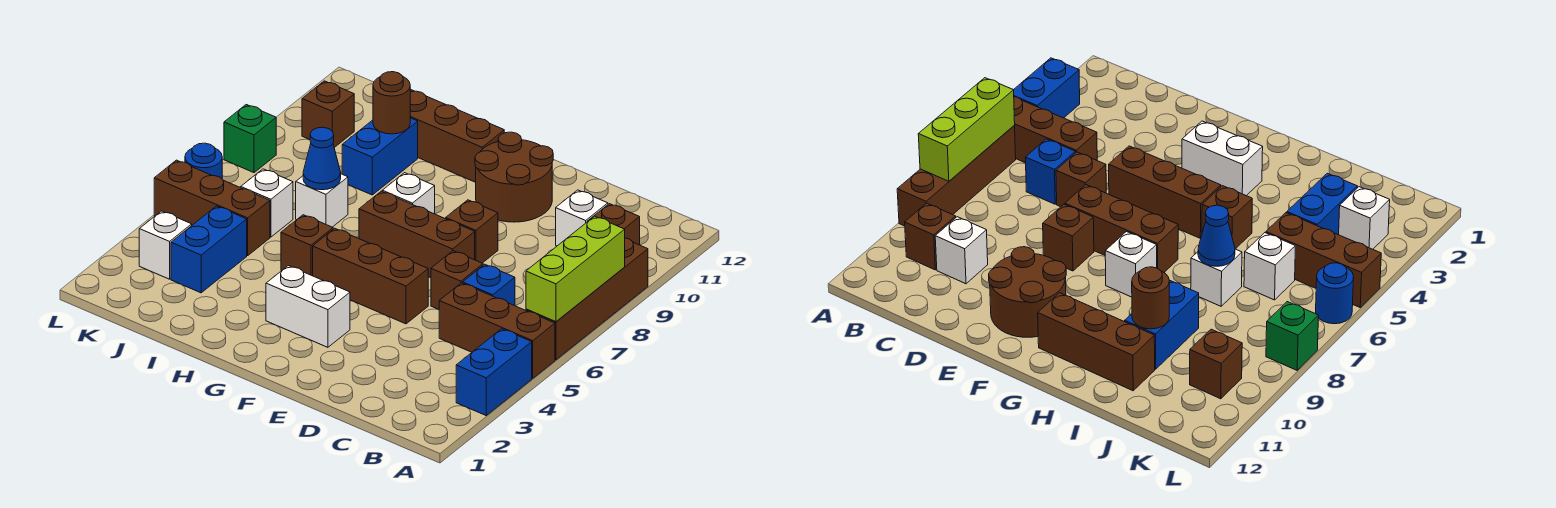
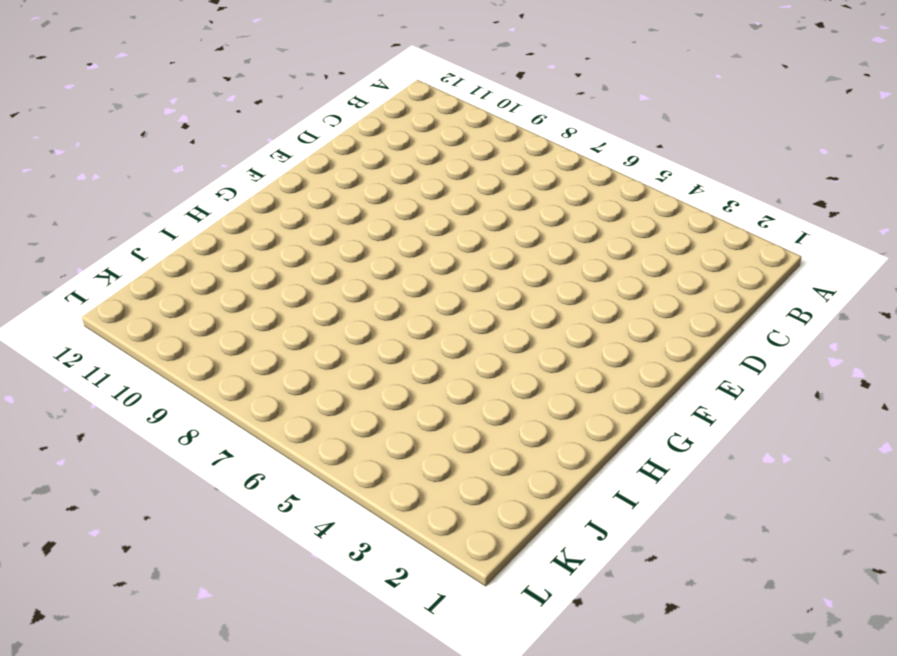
none -> blue 1x2 brick [456,329,532,415]
none -> brown 1x3 brick [439,283,555,378]
none -> brown 1x4 brick [526,238,648,360]

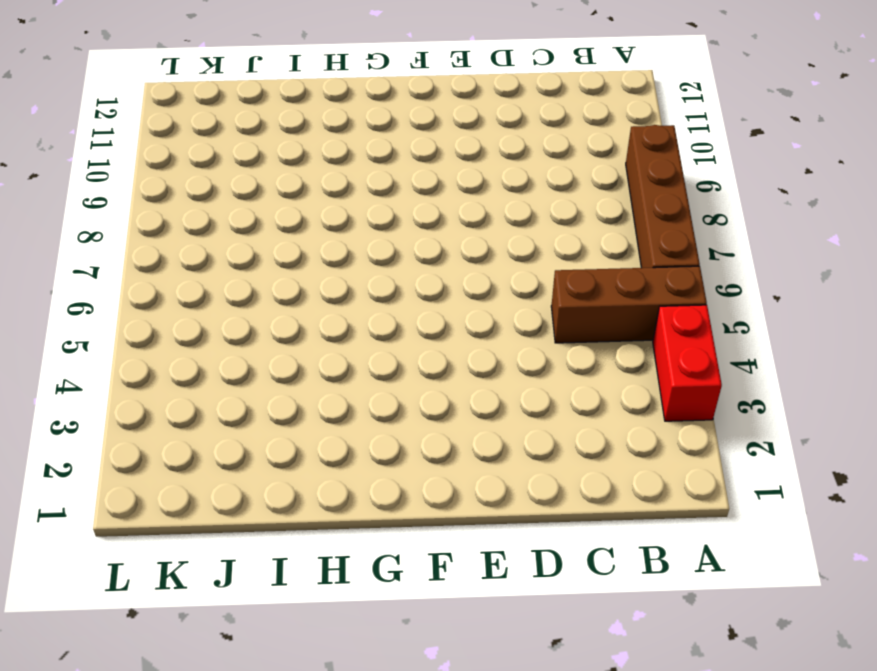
red 1x2 brick [653,305,722,421] -> blue 1x2 brick [456,329,532,415]
none -> brown 1x1 brick [587,204,640,245]
none -> blue 1x1 brick [463,264,515,306]
none -> white 1x1 brick [556,190,608,246]

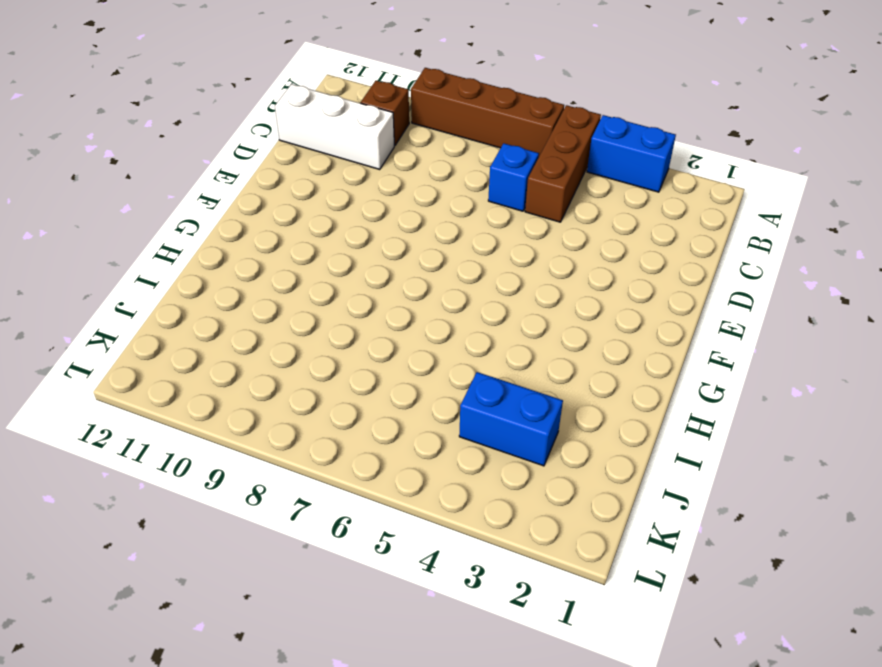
white 1x3 brick [275,84,394,170] -> white 1x1 brick [556,190,608,246]
none -> brown 1x1 brick [431,251,483,309]
none -> brown 1x3 brick [313,228,428,324]
none -> brown 1x3 brick [359,191,475,278]

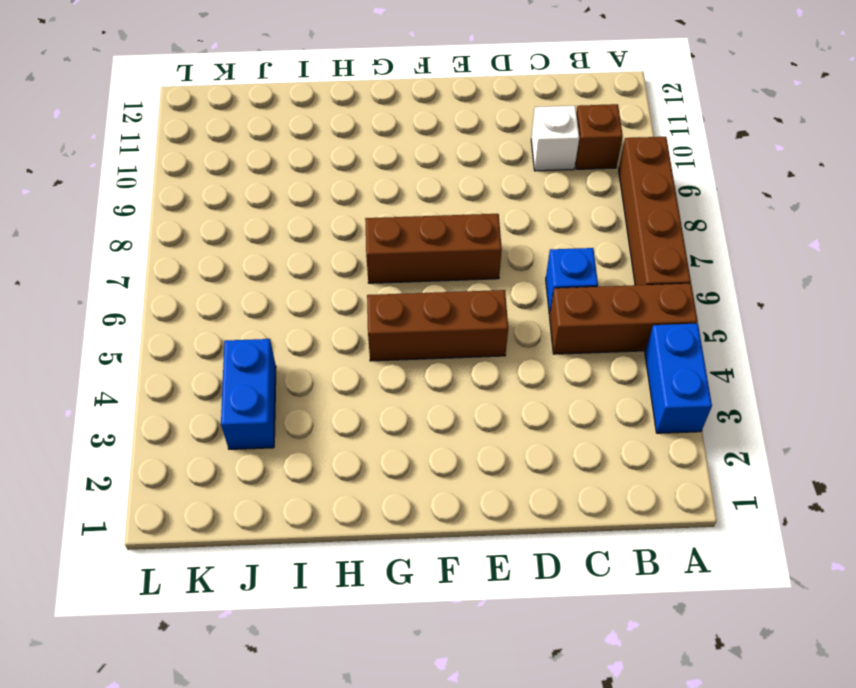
none -> brown 1x1 brick [431,251,483,309]
none -> brown 1x1 brick [446,200,498,263]
none -> brown 2x2 round brick [475,132,553,222]

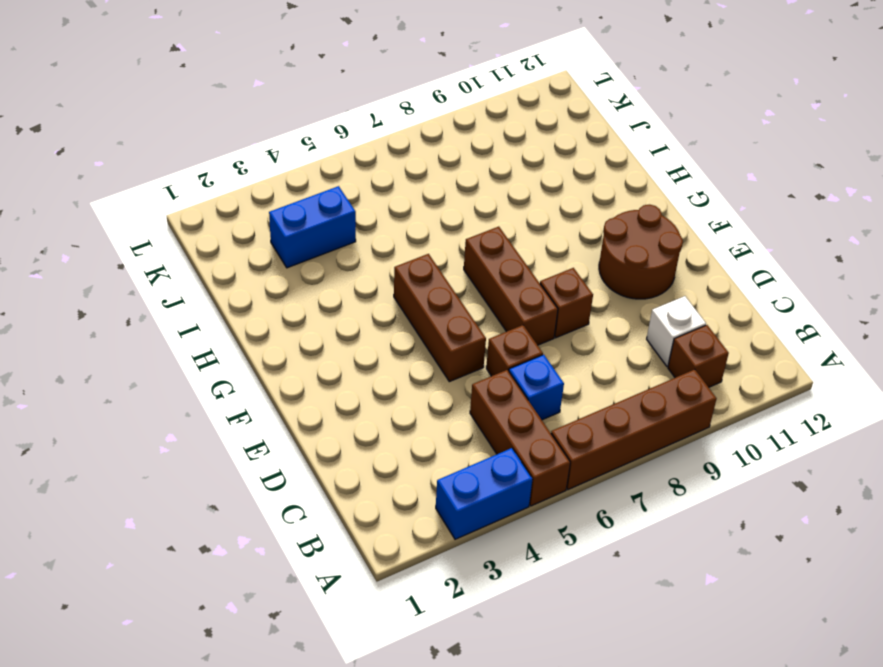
none -> white 1x2 brick [266,266,350,347]
none -> white 1x1 brick [382,173,435,214]
none -> brown 1x3 brick [410,90,504,182]

